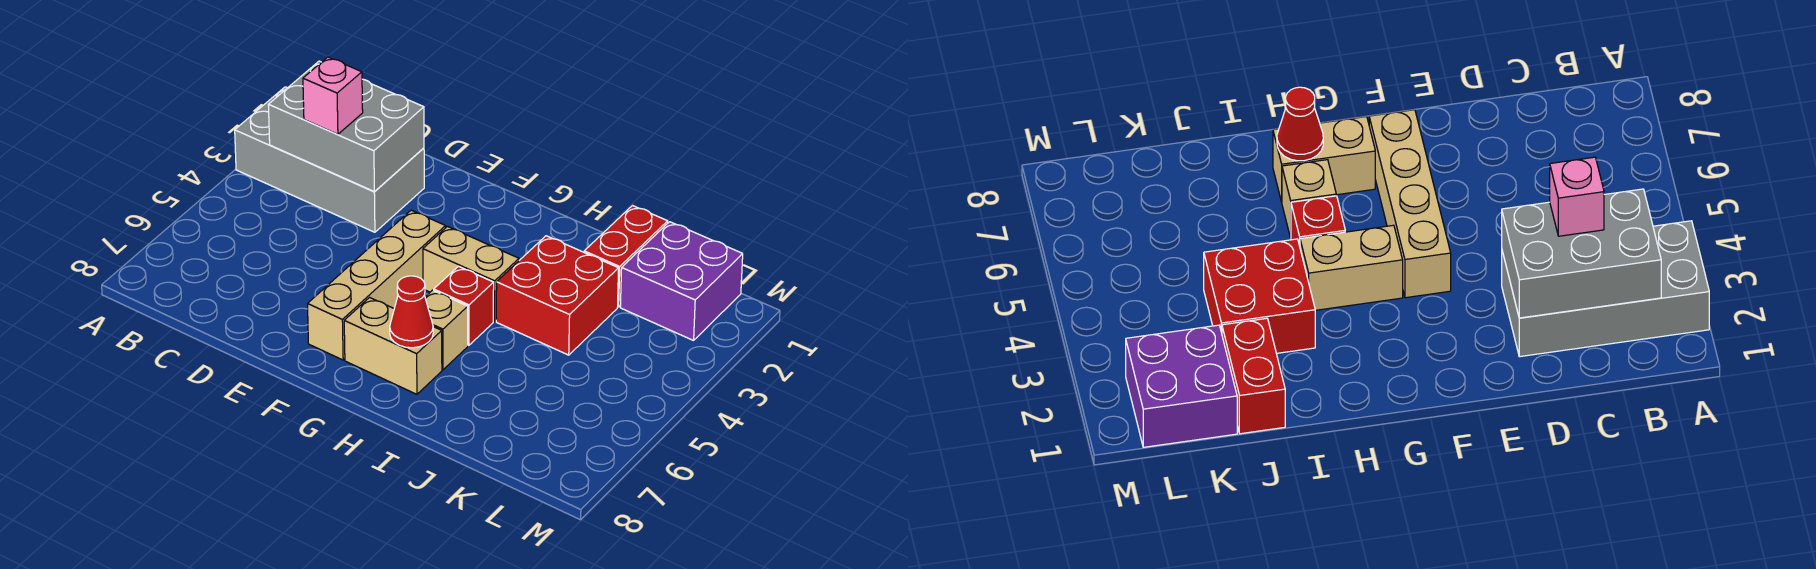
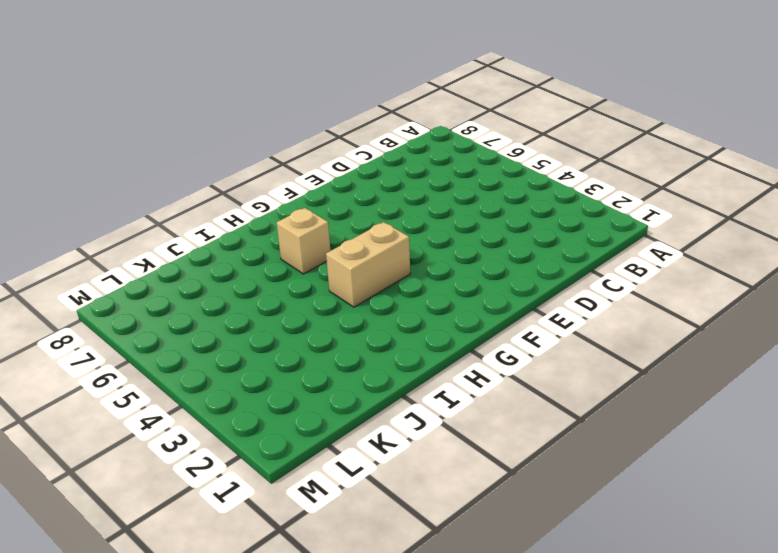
none -> grey 2x4 brick [235,87,424,232]
none -> tan 1x4 brick [308,210,446,360]
none -> tan 1x2 brick [344,298,442,394]

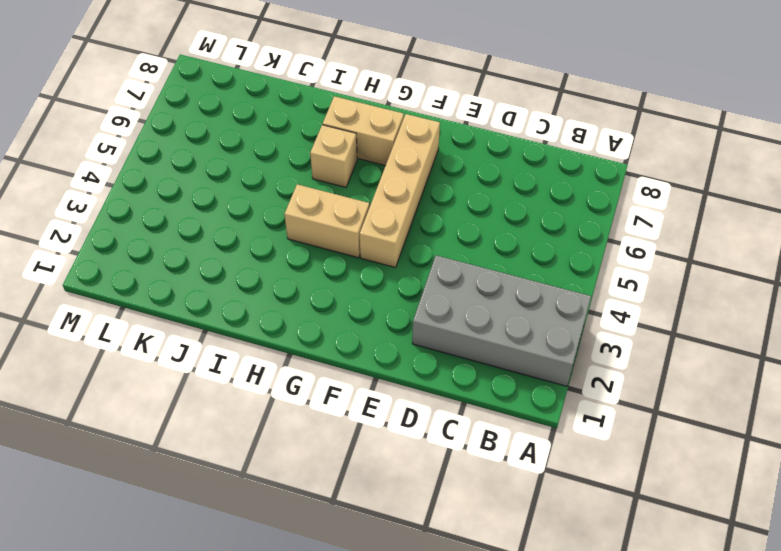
none -> red 1x1 brick [434,266,494,345]
none -> red 2x2 brick [496,236,619,355]
none -> red 1x2 brick [584,206,668,307]

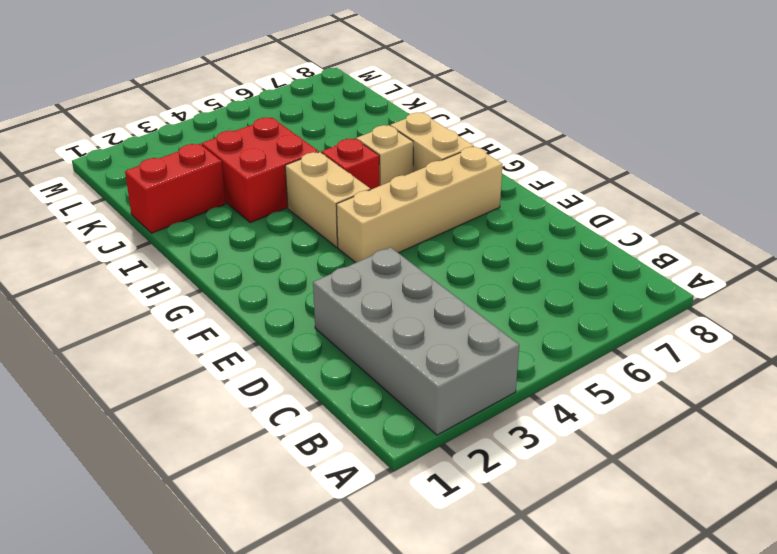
none -> purple 2x2 brick [620,222,743,340]
none -> grey 2x3 brick [268,61,424,191]
none -> red 1x1 cone [390,276,433,348]

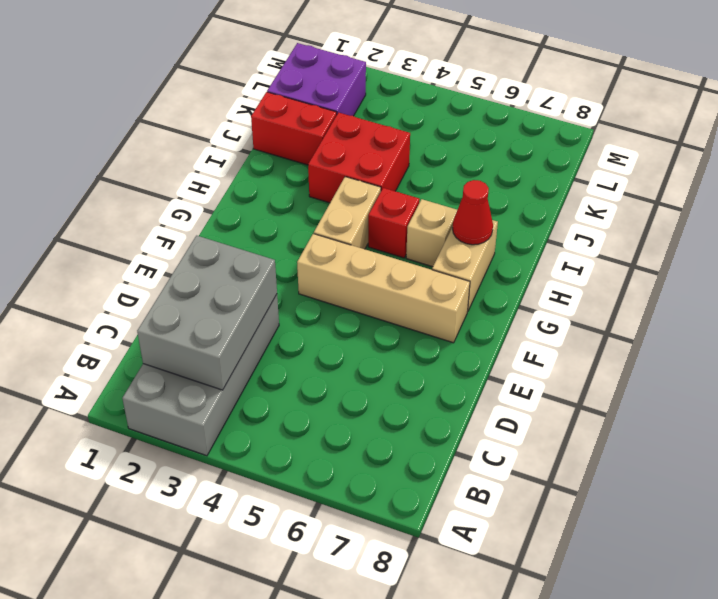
none -> pink 1x1 brick [303,57,363,135]

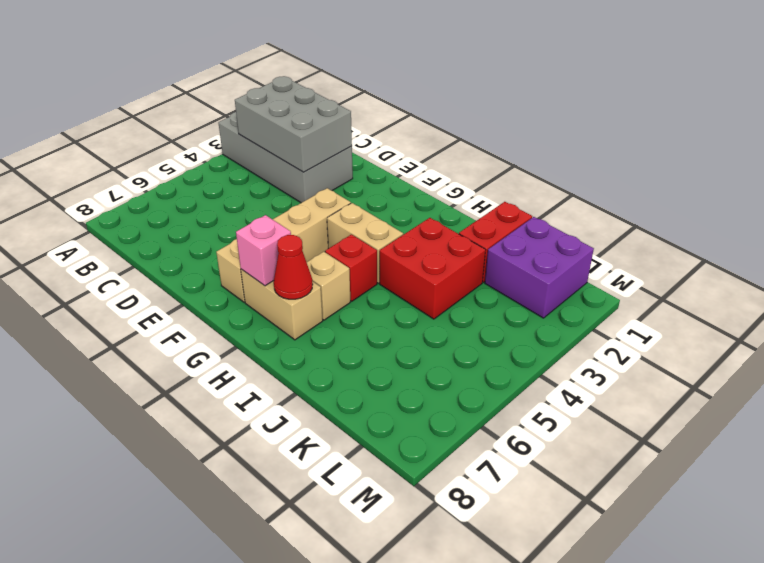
pink 1x1 brick [236,215,291,286] -> pink 1x1 brick moved to [303,57,363,135]

